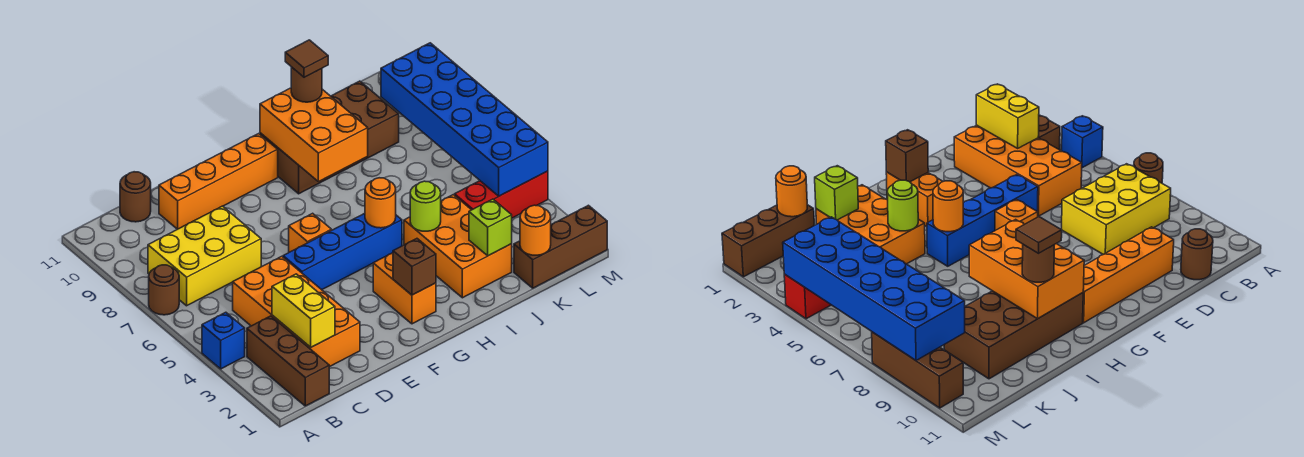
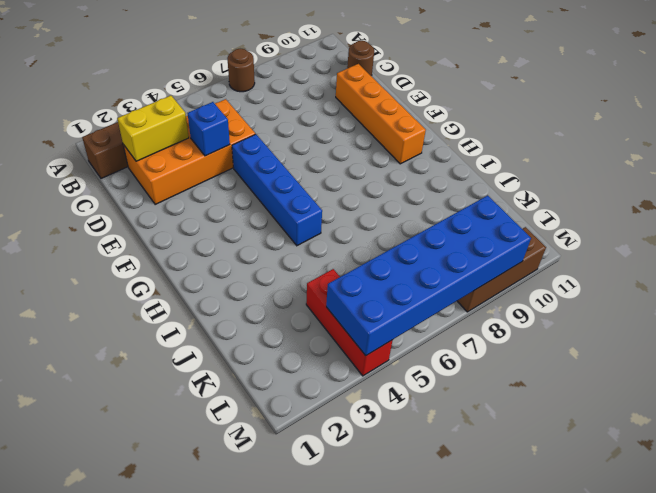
blue 1x1 brick [187,102,230,156] -> blue 1x1 brick moved to [202,312,245,369]
none -> yellow 2x3 brick [148,206,261,306]
none -> orange 1x1 brick [289,213,332,252]
none -> orange 1x2 brick [373,253,436,324]

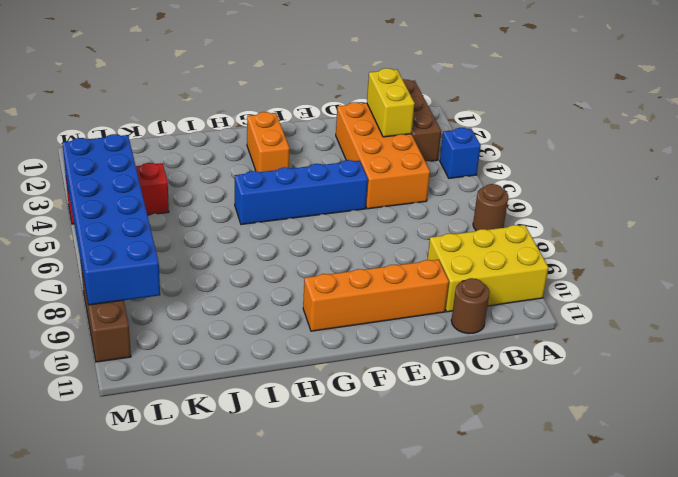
yellow 2x3 brick [427,225,548,312] -> yellow 2x3 brick moved to [148,206,261,306]
none -> orange 1x1 brick [289,213,332,252]
none -> brown 2x4 brick [260,81,399,194]
none -> orange 2x3 brick [404,195,512,298]

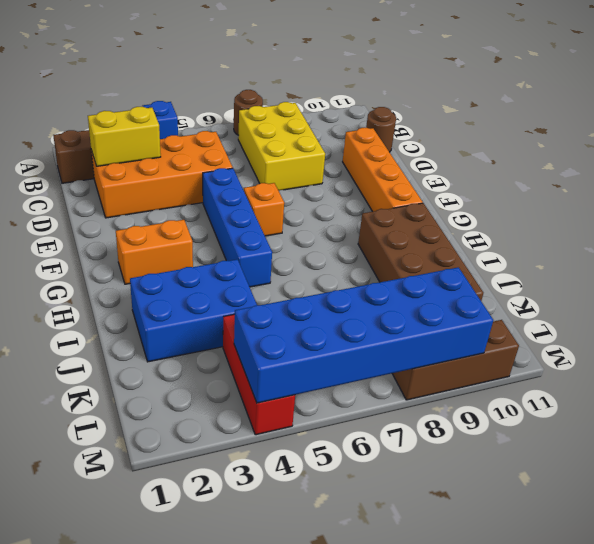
blue 2x3 brick [130,259,257,362] -> orange 2x3 brick [404,195,512,298]
none -> brown 1x3 brick [514,205,607,288]
none -> brown 1x1 brick [393,239,436,295]
none -> orange 1x1 round brick [365,178,396,228]

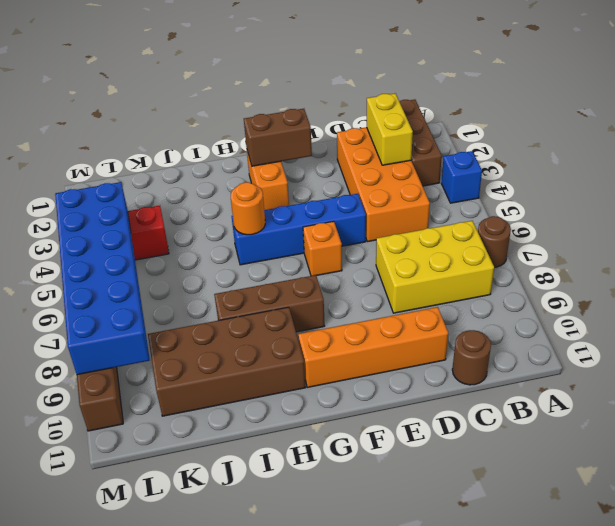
brown 1x2 brick [244,109,312,166] -> brown 1x1 brick [393,239,436,295]
brown 1x3 brick [214,275,325,332] -> brown 1x3 brick moved to [514,205,607,288]
none -> orange 2x3 brick [404,195,512,298]
none -> orange 2x3 brick [260,88,368,182]
none -> lime 1x1 round brick [410,181,441,231]

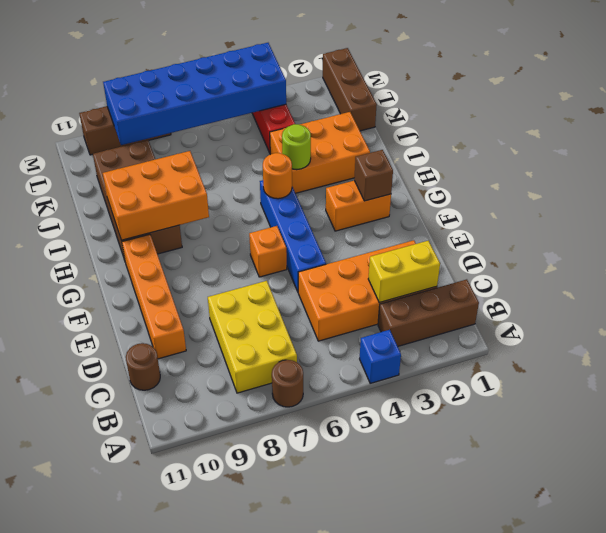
none -> lime 1x1 brick [469,199,512,256]
none -> orange 1x1 round brick [520,205,551,255]
none -> brown 1x1 round brick [291,67,322,102]

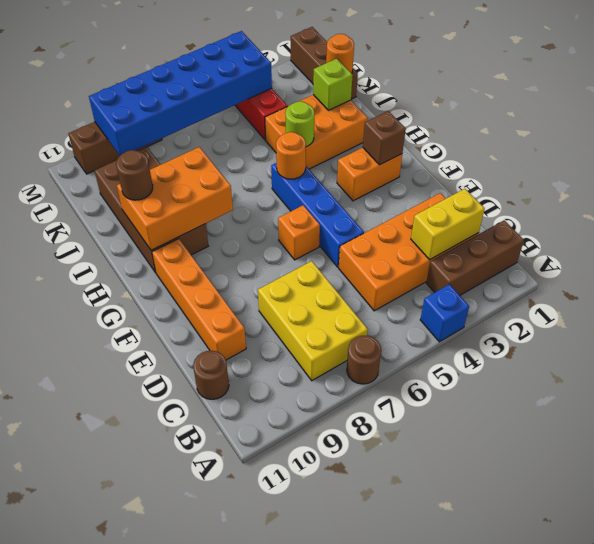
none -> brown 1x1 tile [285,40,328,77]

